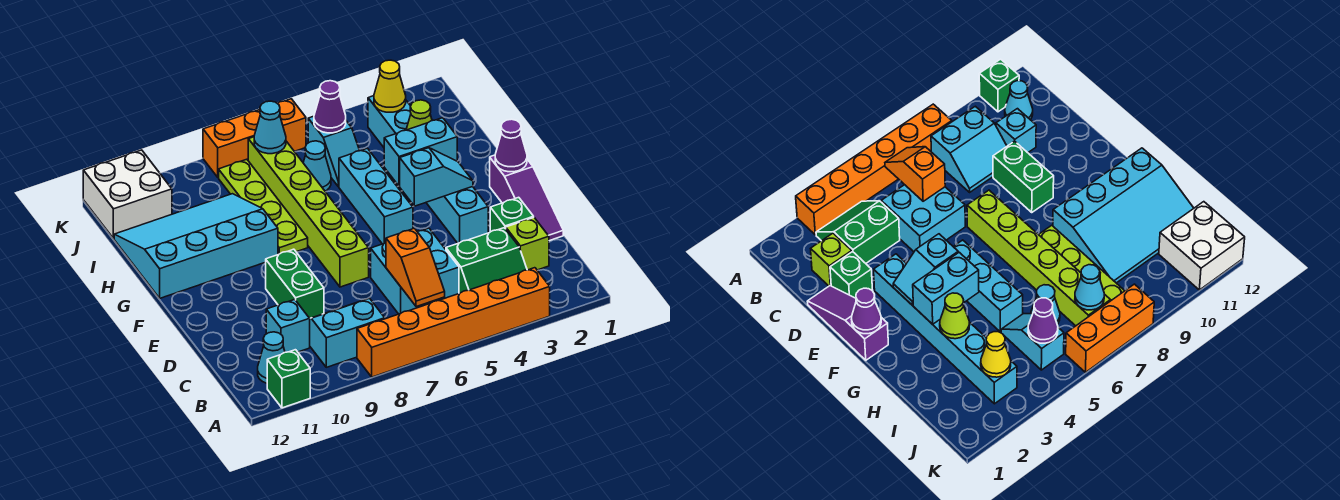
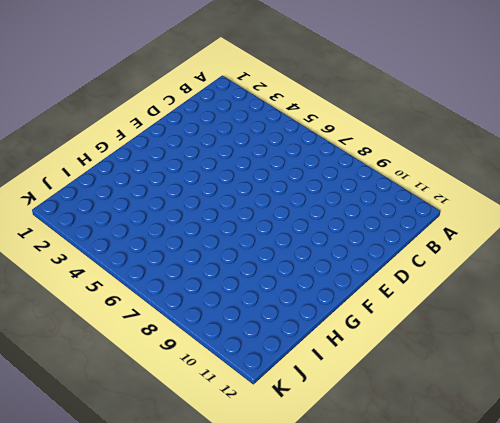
none -> orange 1x6 brick [357,268,550,377]
none -> green 1x1 brick [267,350,310,408]
none -> green 2x2 slope [446,228,527,293]

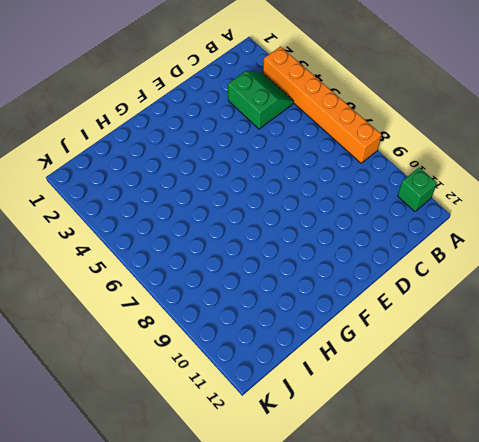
none -> cyan 2x2 slope [310,298,385,367]
none -> cyan 1x1 cone [258,332,285,383]
none -> lime 1x1 brick [506,218,549,270]

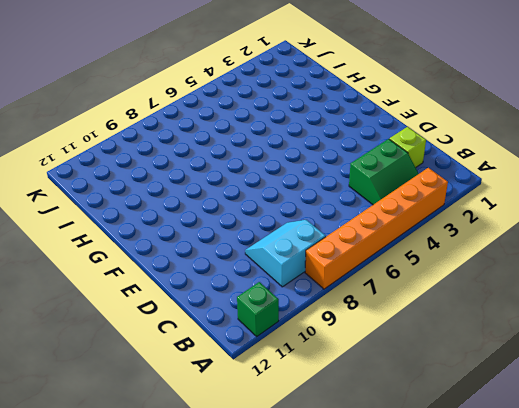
none -> cyan 1x1 cone [258,332,285,383]
none -> cyan 2x2 brick [371,228,459,314]
none -> cyan 1x1 brick [266,299,310,352]

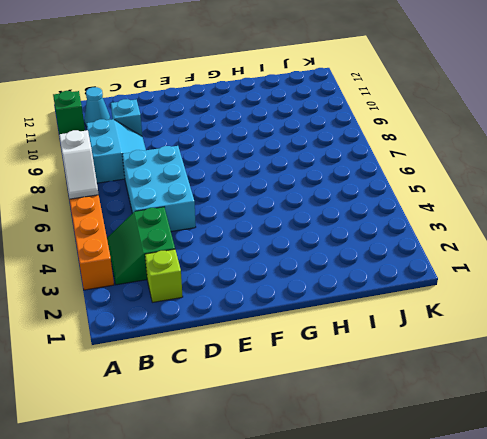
white 1x2 slope [59,130,99,199] -> none
cyan 2x3 brick [122,146,196,231] -> cyan 2x2 brick [371,228,459,314]
none -> purple 1x3 slope [490,155,563,241]
none -> green 1x1 brick [490,197,534,232]
none -> green 1x2 brick [266,249,324,318]

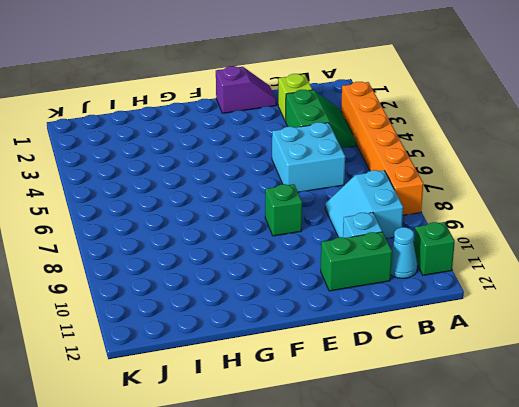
green 1x2 brick [321,232,392,291] -> green 1x2 brick moved to [266,249,324,318]
purple 1x2 slope [216,66,277,113] -> purple 1x3 slope [490,155,563,241]
green 1x1 brick [265,184,302,236] -> green 1x1 brick moved to [490,197,534,232]
none -> cyan 1x6 brick [368,96,488,243]
none -> lime 1x6 brick [248,137,369,287]
none -> cyan 1x3 brick [339,148,413,244]

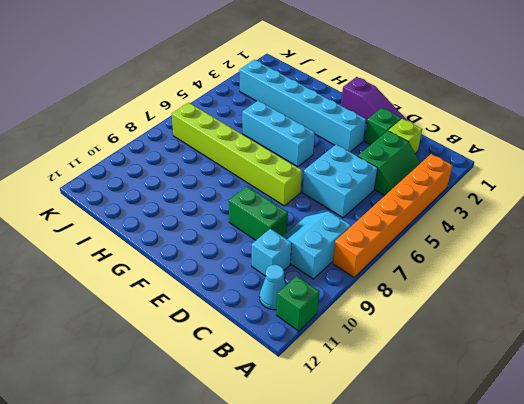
none -> lime 1x4 plate [219,159,308,255]
none -> cyan 3x4 slope [114,194,278,298]
none -> cyan 1x2 slope [308,116,360,187]

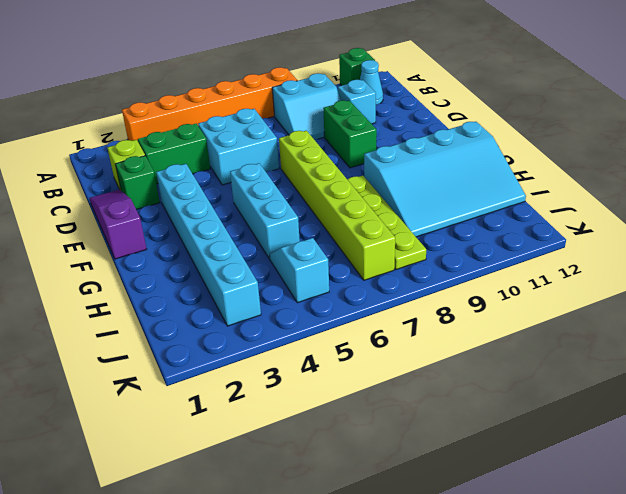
none -> cyan 1x1 cone [303,141,331,191]
none -> white 2x2 brick [83,150,172,239]
none -> orange 1x3 brick [203,99,306,178]

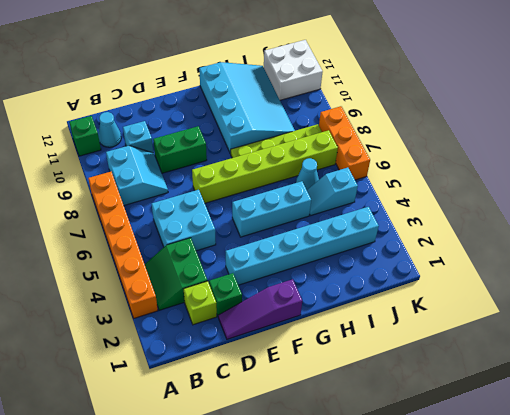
none -> orange 1x2 slope [386,228,445,307]
none -> purple 1x1 cone [495,119,527,172]
none -> cyan 1x2 slope [400,148,473,206]

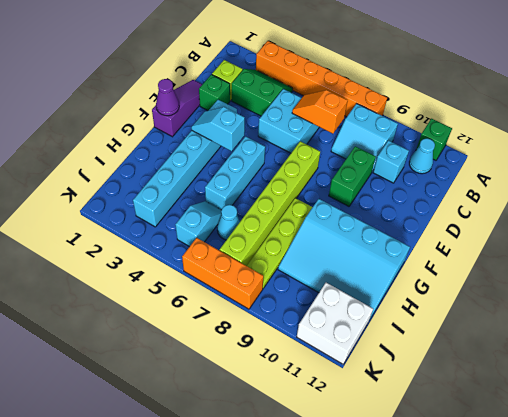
orange 1x2 slope [292,90,348,134] -> orange 1x2 slope turned to [386,228,445,307]
none -> cyan 1x2 brick [384,118,457,186]
none -> lime 1x1 cone [406,100,432,130]
none -> yellow 1x1 cone [374,60,406,112]

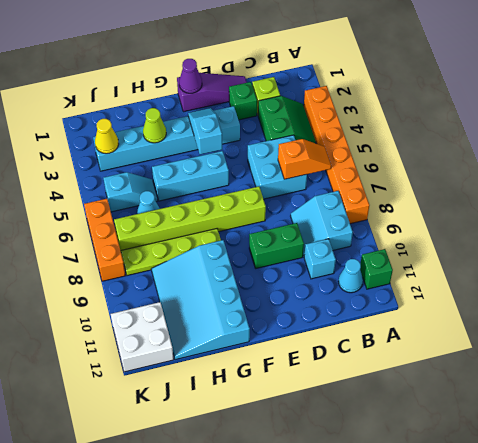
none -> cyan 1x2 brick [384,118,457,186]
none -> purple 1x1 cone [314,81,346,133]
none -> cyan 1x1 cone [254,101,286,154]

